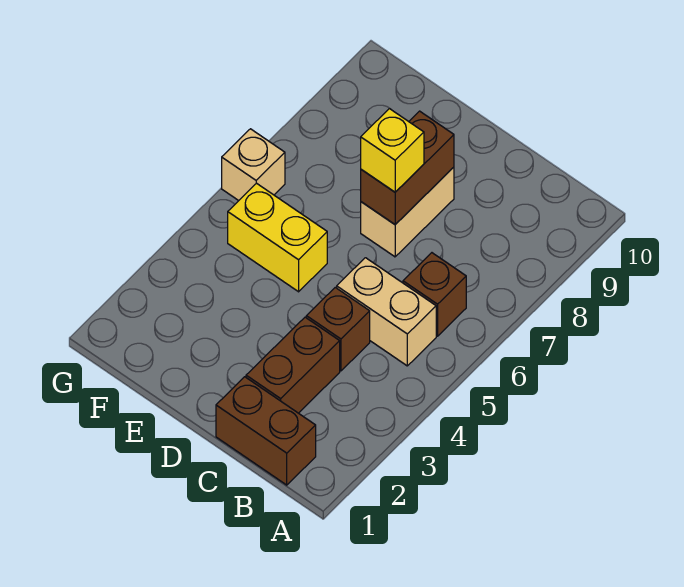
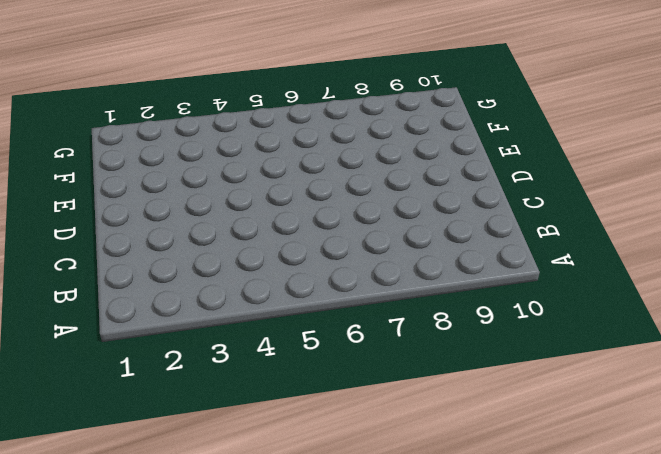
none -> brown 1x2 brick [216,377,316,485]
none -> tan 1x2 brick [337,258,436,366]

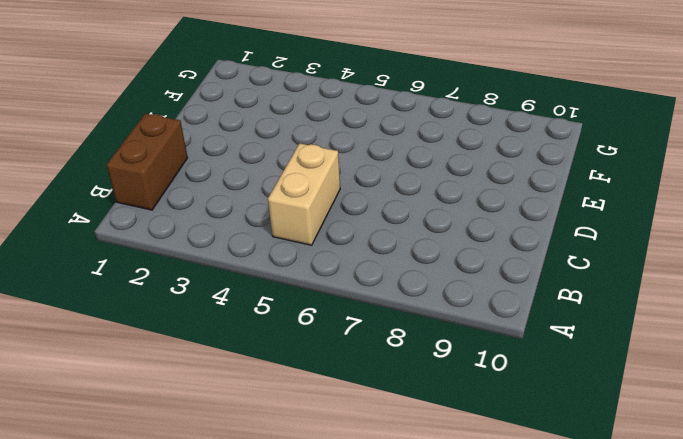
none -> brown 1x1 brick [403,253,466,336]
none -> brown 1x2 brick [246,317,340,413]

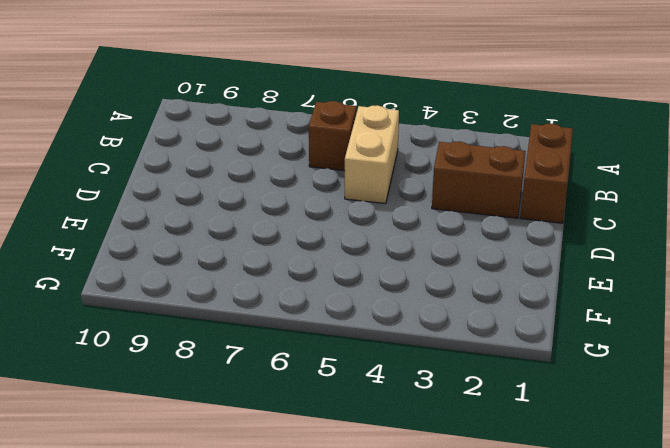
none -> brown 1x1 brick [306,287,370,371]
none -> tan 1x2 brick [361,167,454,257]

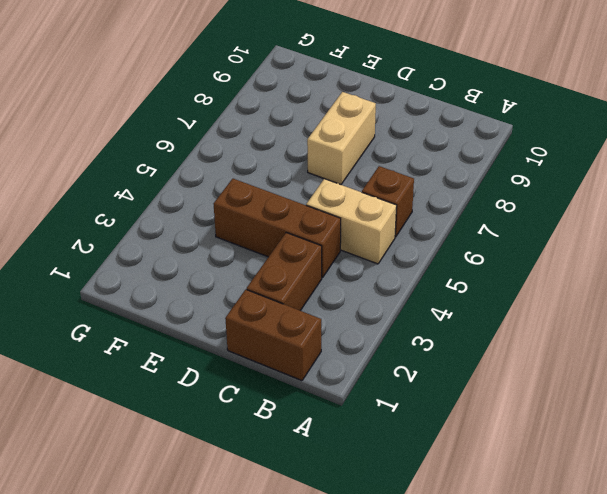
brown 1x3 brick [214,179,341,278] -> brown 1x1 brick [306,287,370,371]
none -> yellow 1x2 brick [228,183,327,292]
none -> tan 1x1 brick [222,129,285,201]

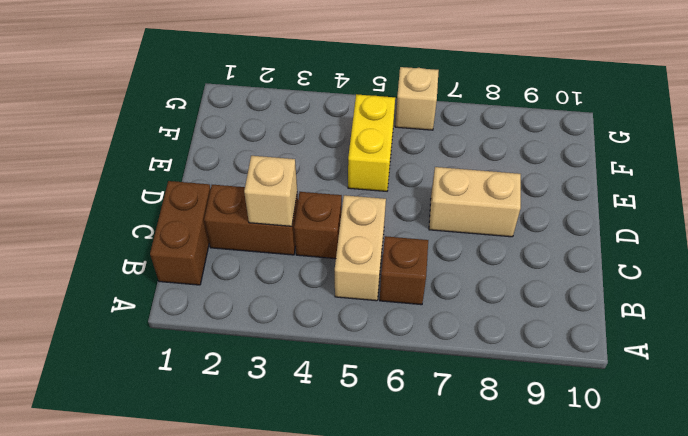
tan 1x1 brick [244,156,297,226] -> none
none -> brown 1x2 brick [361,111,454,224]
none -> yellow 1x1 brick [361,109,424,192]

